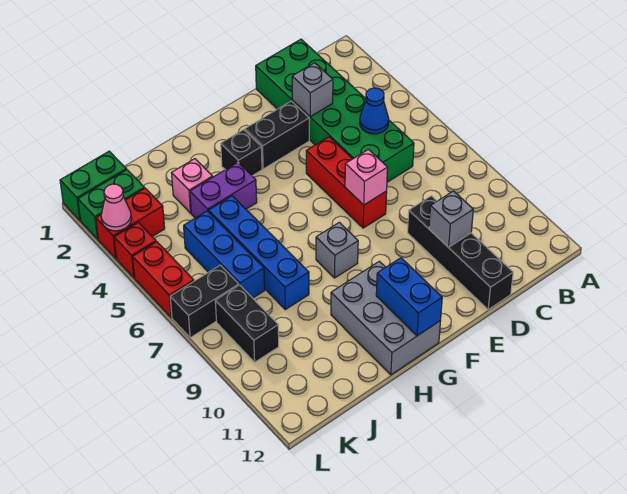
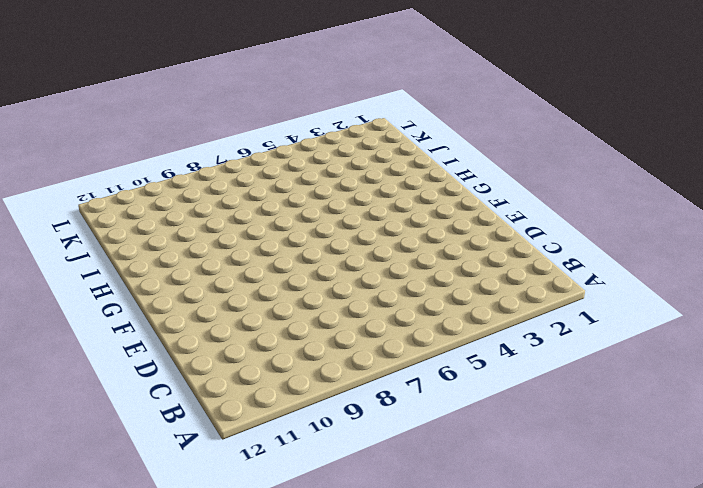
none -> green 2x6 brick [256,39,414,182]
none -> black 1x4 brick [408,196,513,310]
none -> black 1x2 brick [245,101,309,169]

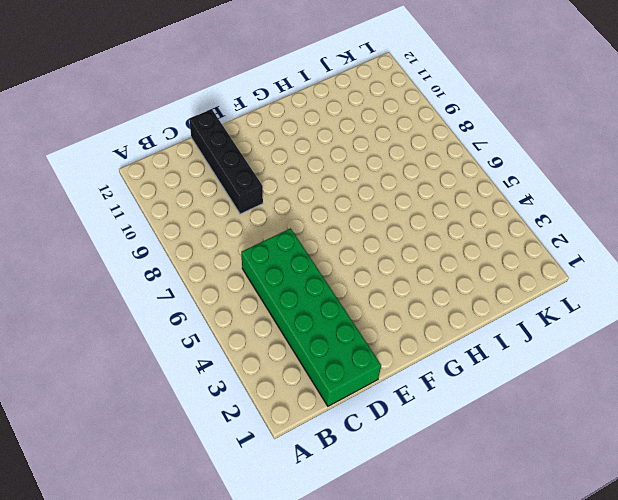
none -> black 1x2 brick [245,101,309,169]
none -> red 1x3 brick [306,137,387,228]
none -> black 1x1 brick [221,130,262,176]

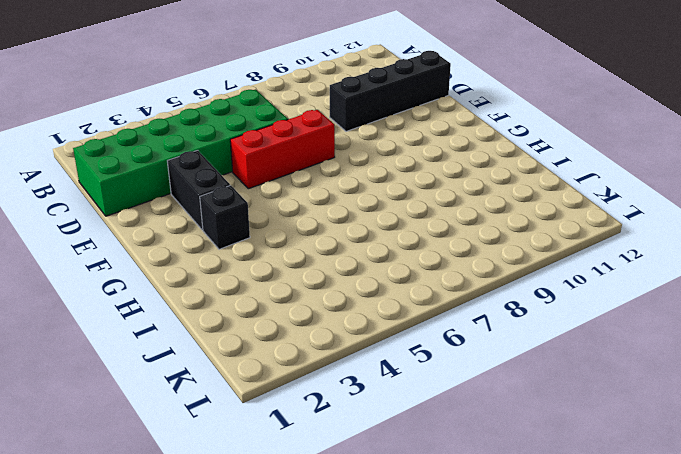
none -> grey 1x1 brick [316,222,358,278]
none -> grey 2x3 brick [331,261,440,375]
none -> purple 1x2 brick [190,162,257,218]

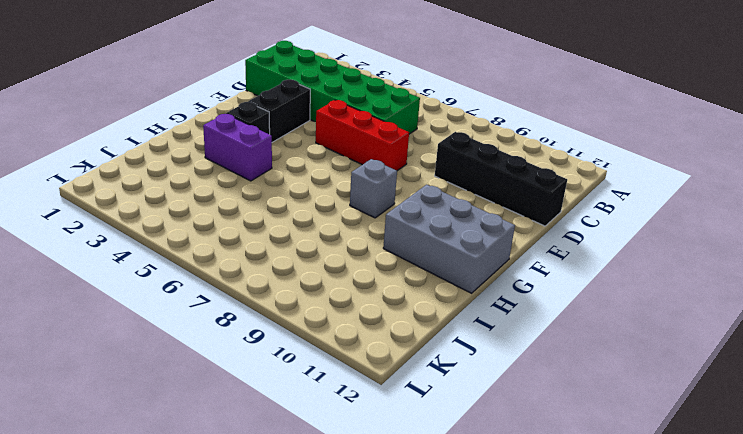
purple 1x2 brick [203,114,272,181] -> purple 1x2 brick turned to [190,162,257,218]
none -> pink 1x1 brick [172,159,213,213]
none -> blue 1x4 brick [209,196,309,310]
none -> blue 1x3 brick [184,211,265,298]

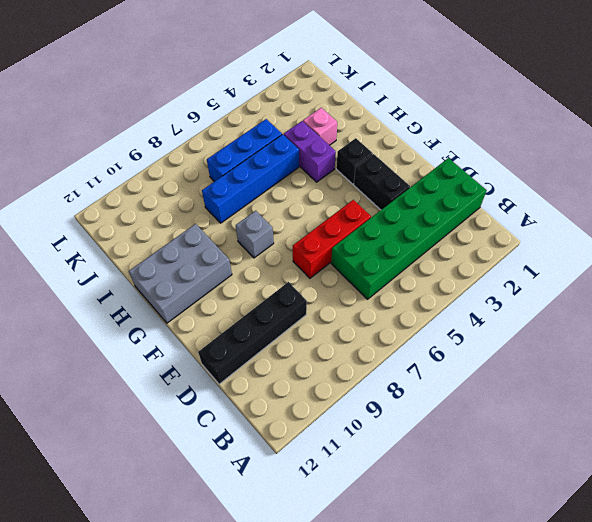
none -> green 1x2 brick [60,151,126,220]
none -> green 1x2 brick [78,170,144,239]
none -> red 1x2 brick [96,188,165,258]

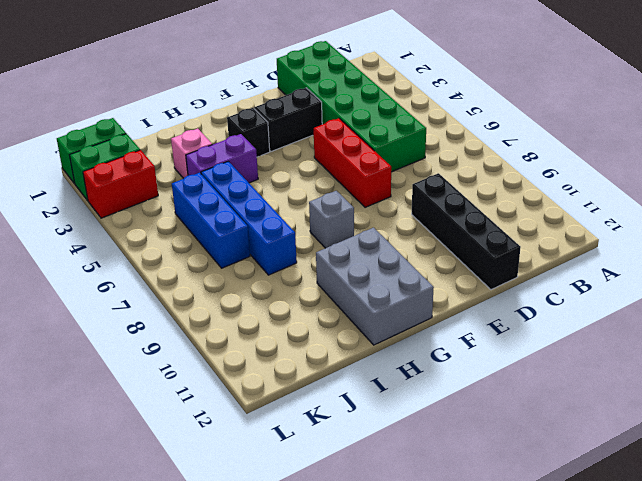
none -> black 1x2 brick [170,265,239,338]
none -> black 1x2 brick [215,285,279,362]
none -> red 1x1 brick [114,222,156,278]

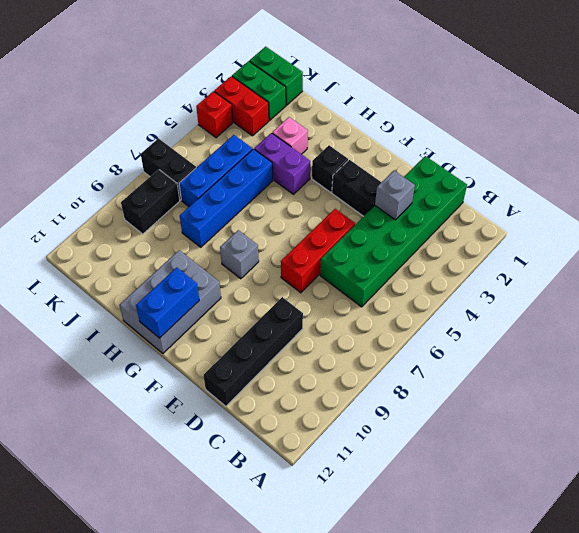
none -> red 1x2 brick [133,242,194,318]
none -> blue 1x1 cone [360,88,389,134]
none -> grey 1x1 brick [429,191,473,247]

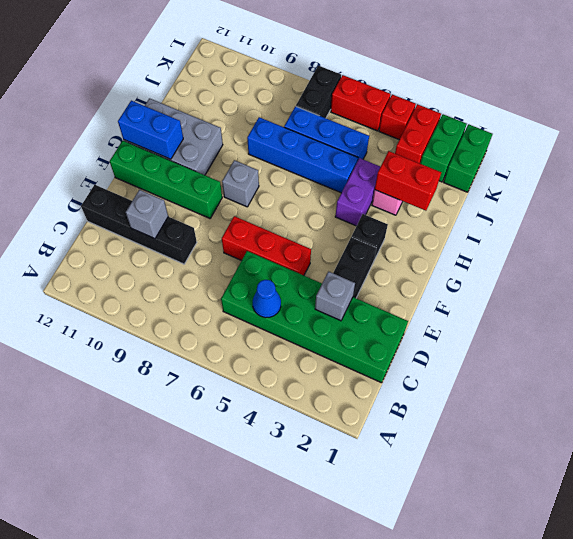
green 1x4 brick [110,141,222,218] -> none
red 1x2 brick [375,151,441,211] -> none
none -> black 1x2 brick [215,285,279,362]
none -> pink 1x1 brick [345,149,388,205]
none -> pink 1x1 cone [101,184,131,231]

